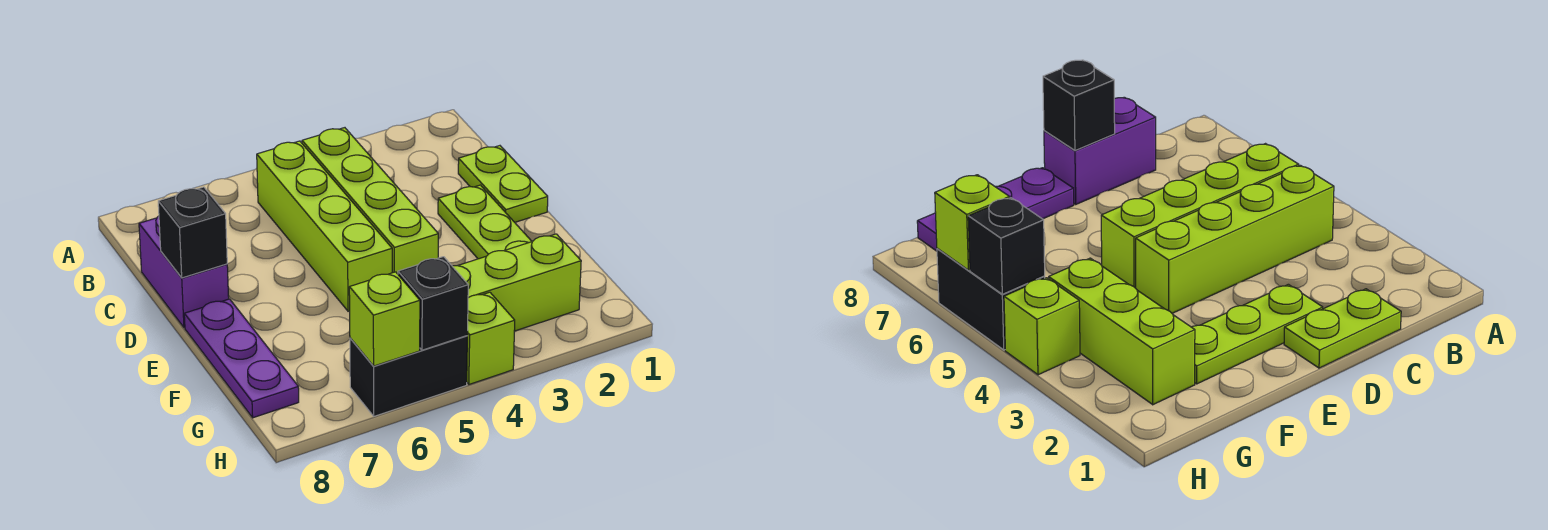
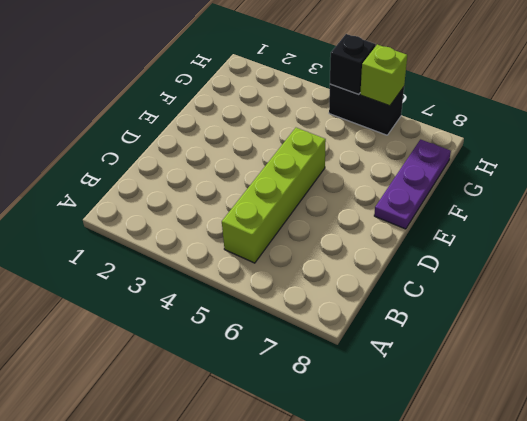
none -> lime 1x4 brick [302,128,438,274]
none -> lime 1x2 plate [458,146,548,222]
none -> purple 1x2 brick [139,216,229,328]

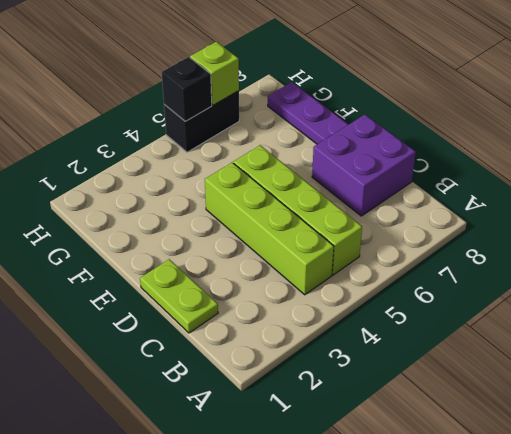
purple 2x2 brick [312,115,416,216] -> purple 1x2 brick [139,216,229,328]
none -> lime 1x3 plate [438,185,532,259]
none -> lime 1x3 brick [452,234,581,331]
none -> lime 1x1 brick [467,292,515,384]

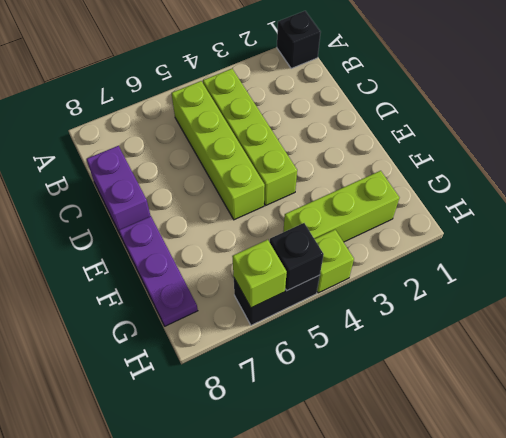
black 1x1 brick [277,11,321,68] -> black 1x1 brick moved to [158,187,227,278]
none -> lime 1x2 plate [458,146,548,222]
none -> lime 1x3 plate [438,185,532,259]

